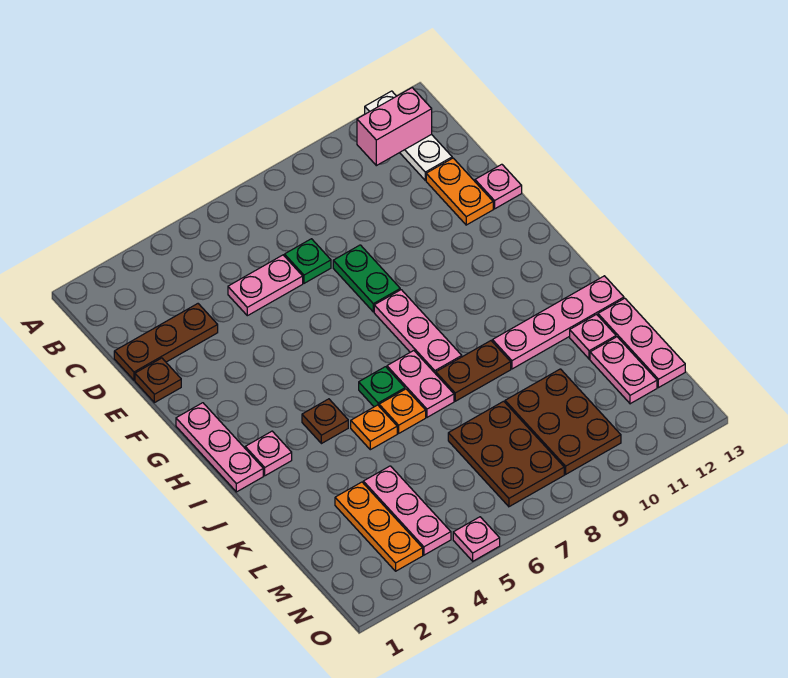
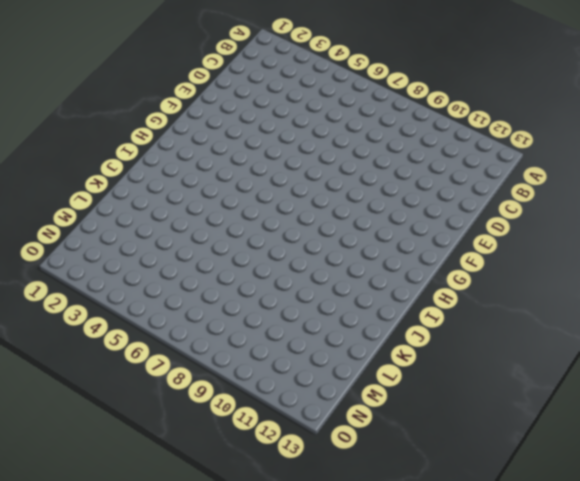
none -> white 1x3 plate [365,91,452,180]
none -> brown 1x3 plate [114,304,218,380]
none -> pink 1x2 plate [228,255,303,316]

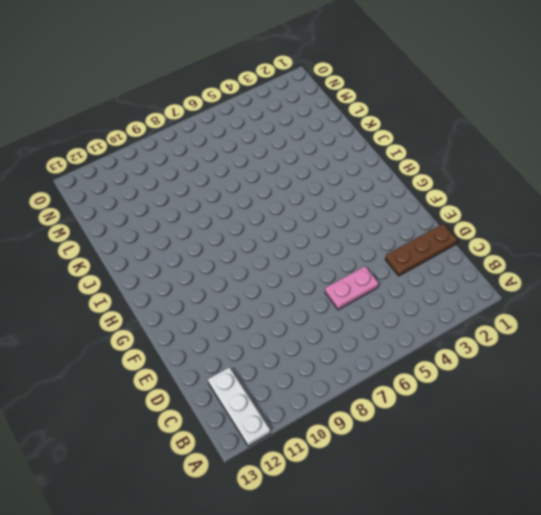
none -> green 1x1 plate [285,239,331,283]
none -> orange 1x2 plate [426,158,493,225]
none -> brown 1x1 plate [135,358,181,403]

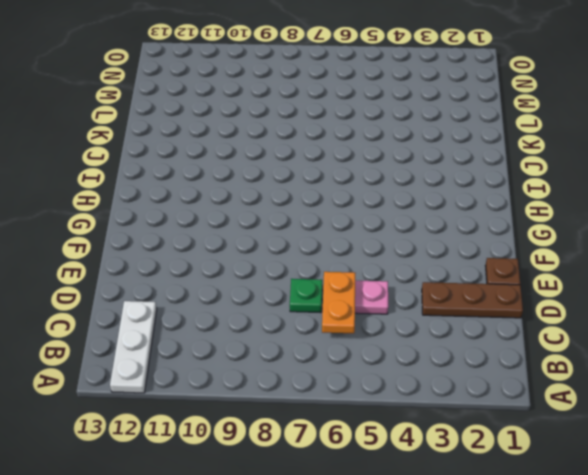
orange 1x2 plate [322,272,355,333] -> orange 1x2 plate moved to [426,158,493,225]
none -> green 1x2 plate [333,245,400,312]
none -> pink 1x1 plate [475,164,522,209]
none -> pink 1x3 plate [176,403,263,492]

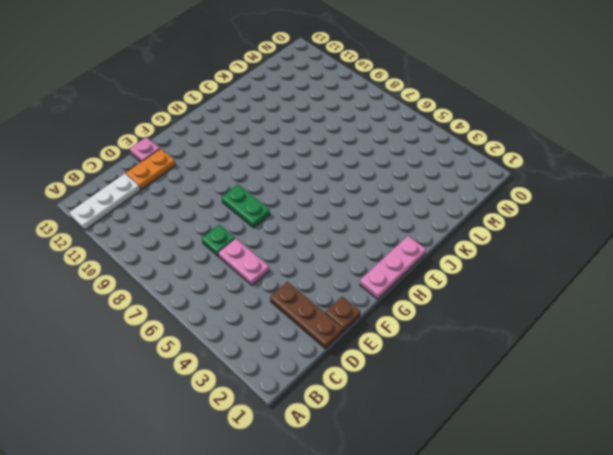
green 1x2 plate [222,185,270,228] -> green 1x2 plate turned to [333,245,400,312]
none -> pink 1x3 plate [374,290,462,374]
none -> pink 1x1 plate [245,431,292,476]
none -> brown 1x1 plate [302,399,348,444]

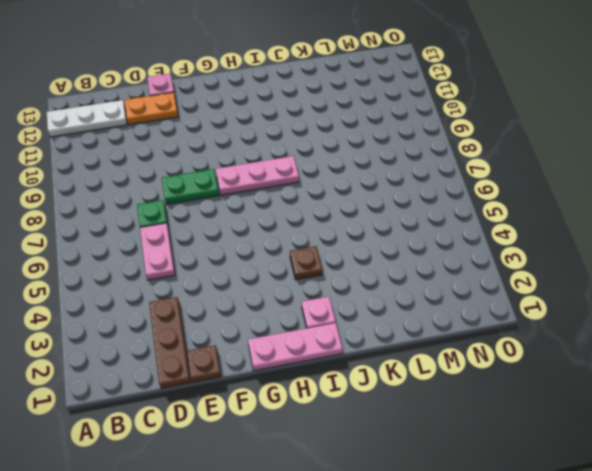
none -> green 1x1 plate [359,367,405,407]
none -> pink 1x2 plate [387,351,454,417]
none -> orange 1x1 plate [351,405,397,450]

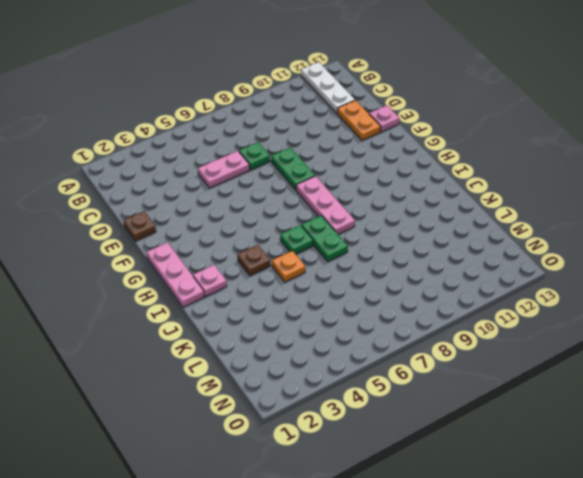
green 1x2 plate [302,215,348,261] -> pink 1x2 plate [387,351,454,417]
none -> brown 1x3 plate [114,304,218,380]
none -> orange 1x1 plate [379,389,426,433]
none -> brown 1x2 plate [436,341,511,401]

